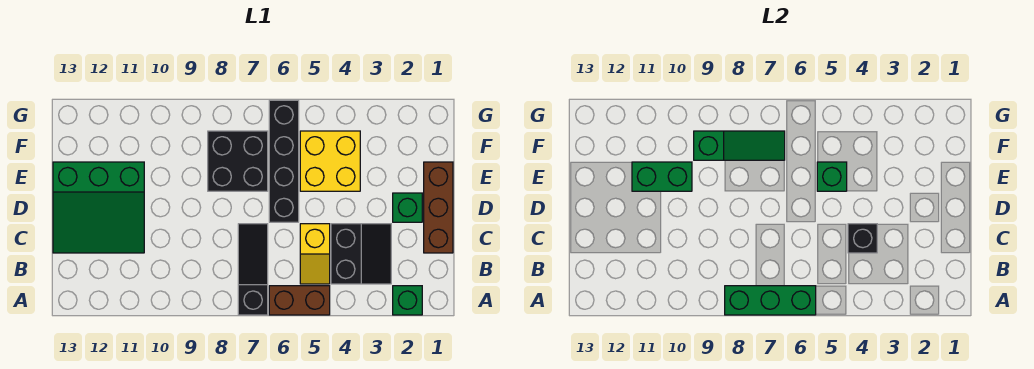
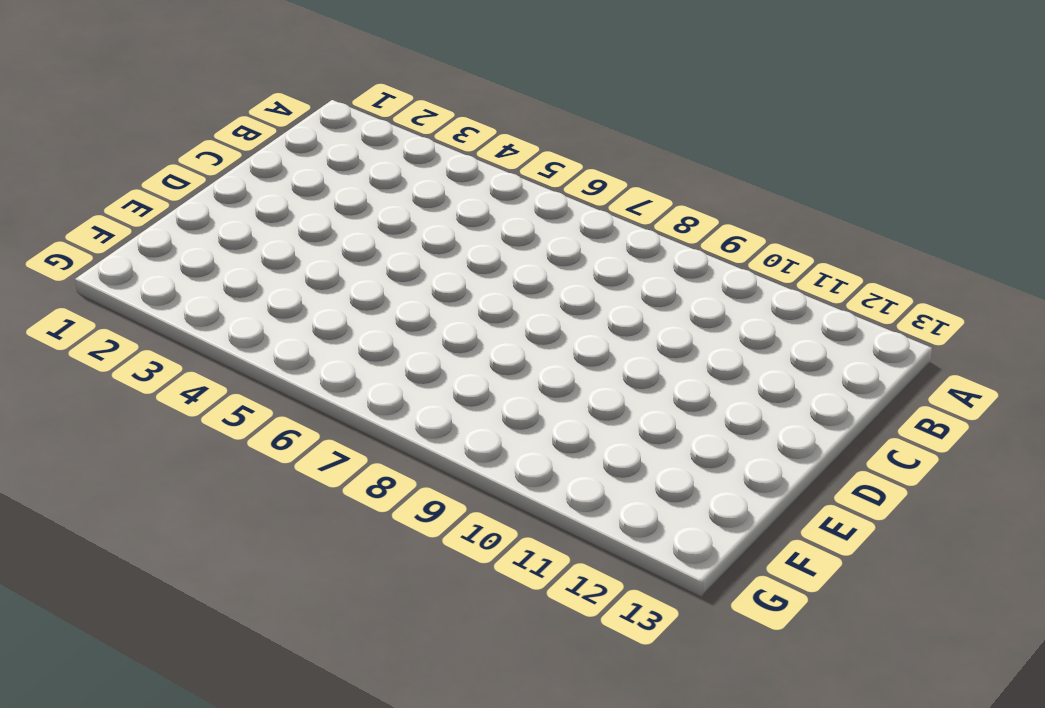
none -> green 1x1 brick [393,286,422,315]
none -> brown 1x2 brick [269,286,330,315]
none -> black 1x3 slope [238,224,268,315]

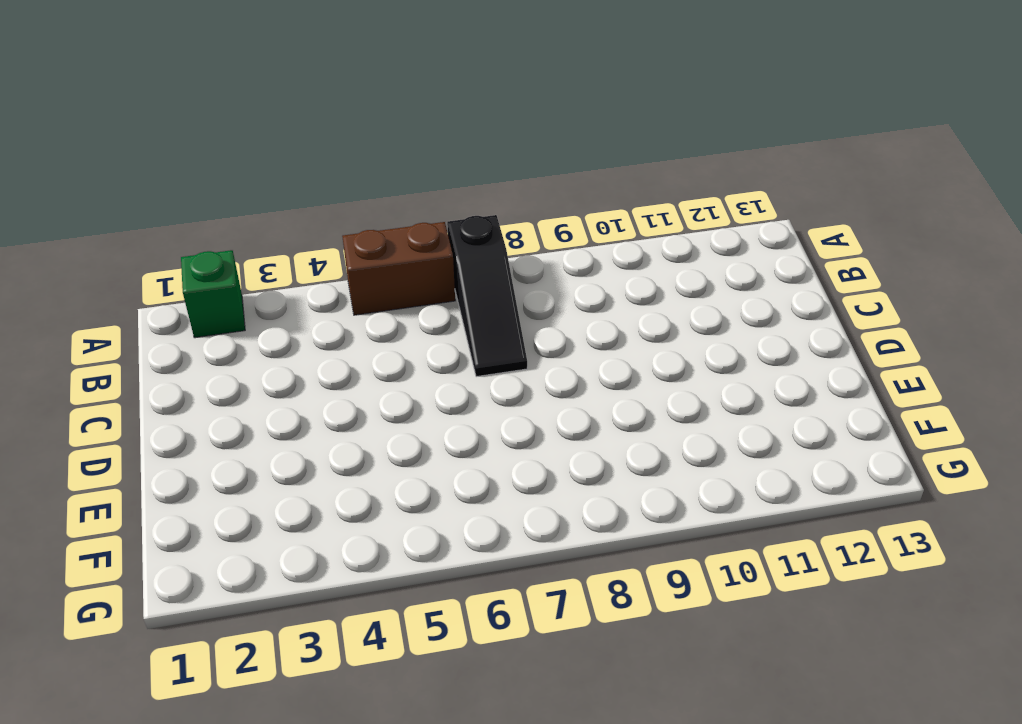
none -> black 2x2 slope [331,224,391,284]
none -> yellow 1x2 slope [300,224,330,284]
none -> brown 1x3 brick [424,162,453,253]

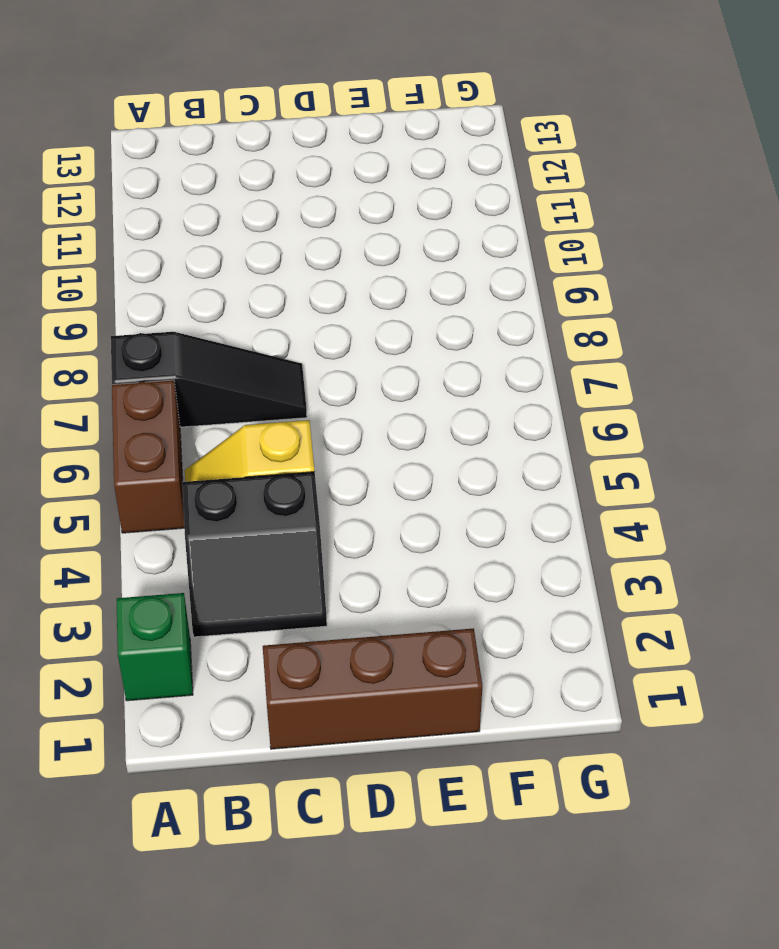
none -> green 3x3 slope [53,162,144,253]
none -> green 1x1 brick [393,193,422,222]
none -> black 1x4 brick [269,100,299,222]

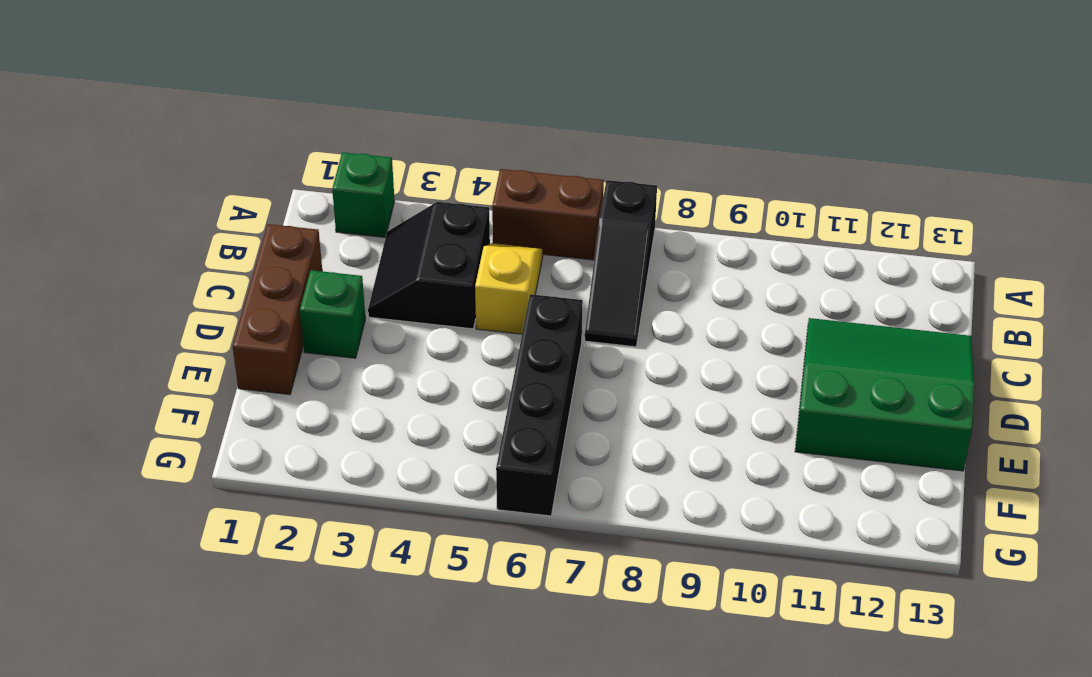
none -> yellow 2x2 brick [300,131,360,191]
none -> black 2x2 brick [208,131,268,191]
none -> green 1x3 brick [725,286,816,315]

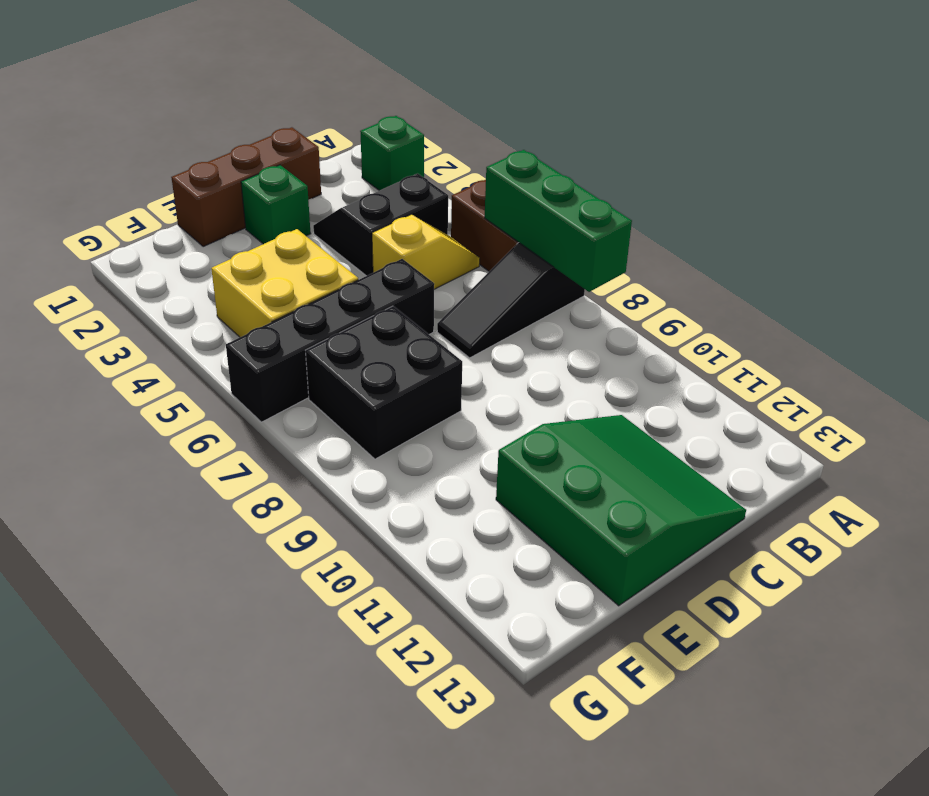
none -> black 1x1 brick [848,224,877,253]
none -> green 1x1 brick [817,162,847,191]
none -> green 1x2 brick [632,162,692,191]

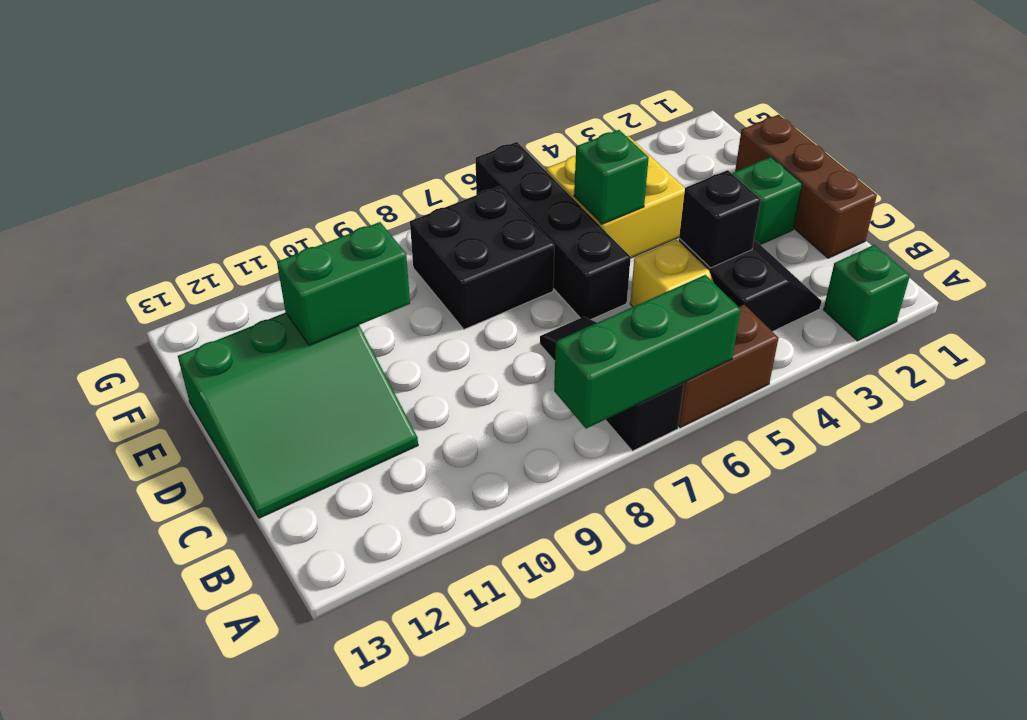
none -> green 1x3 slope [694,131,785,160]

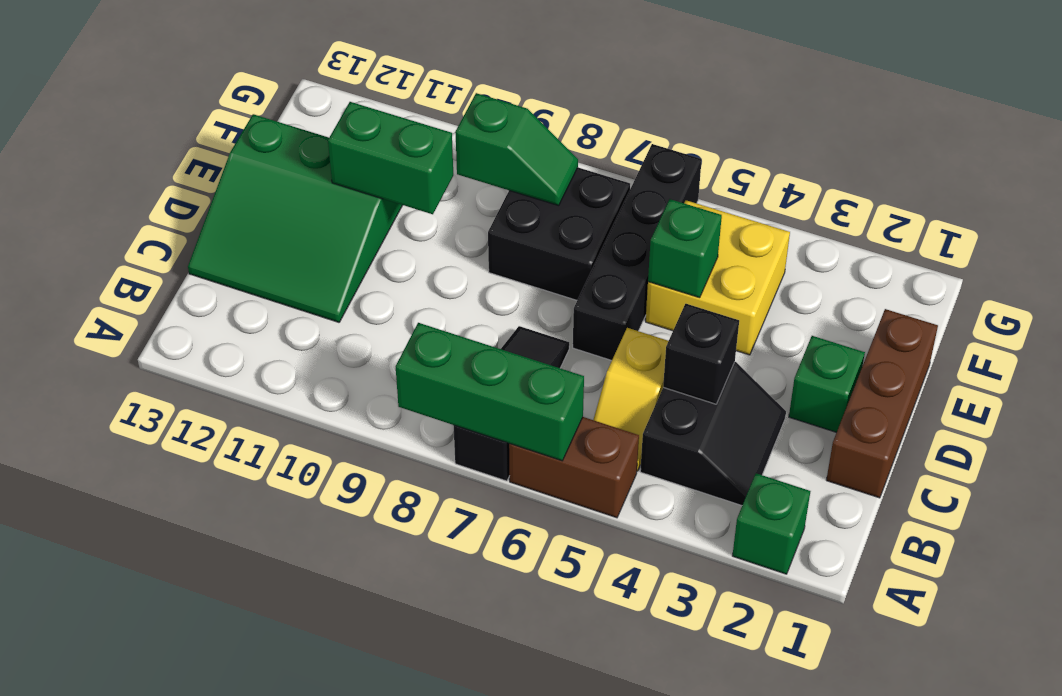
green 1x2 slope [455,93,578,206] -> green 1x3 slope [694,131,785,160]

